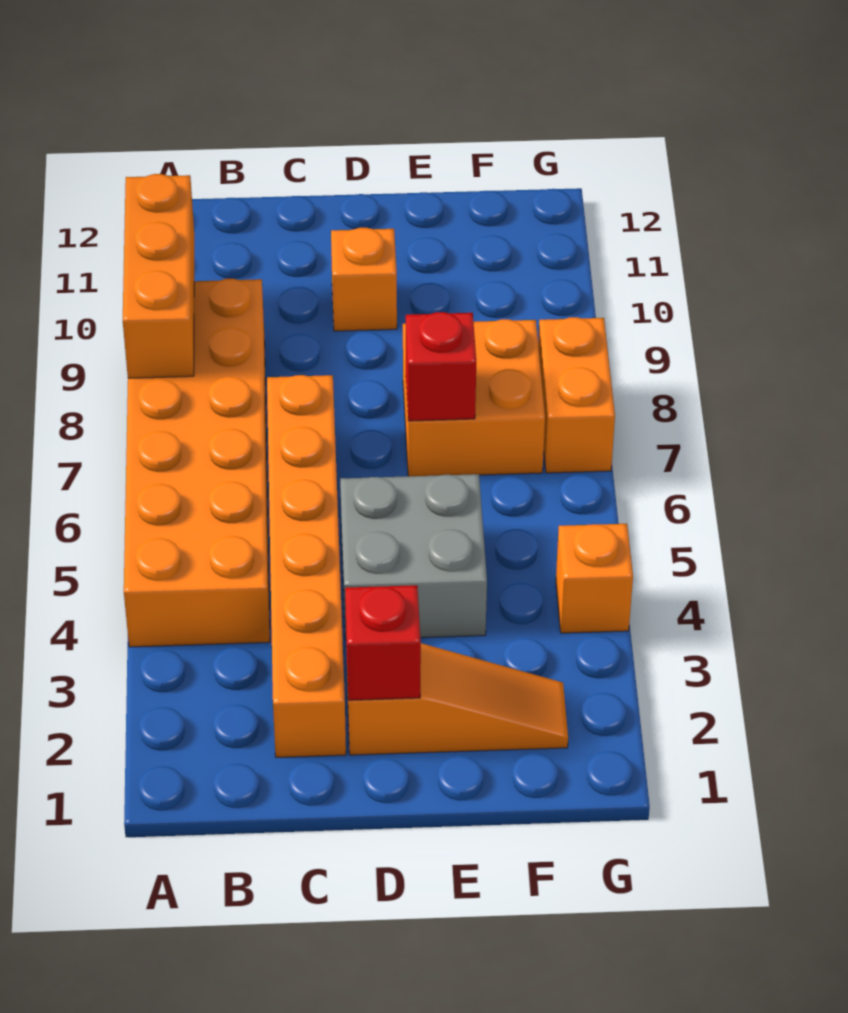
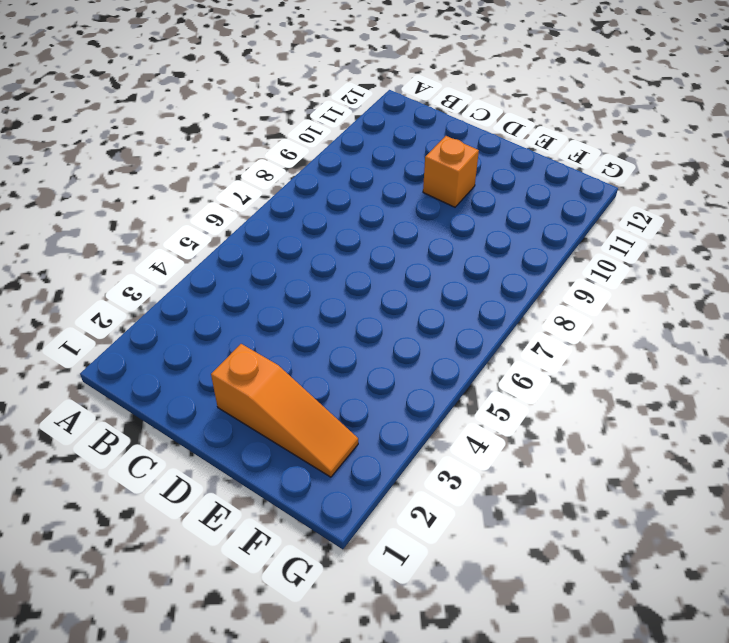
none -> orange 2x6 brick [124,279,270,647]
none -> orange 1x6 brick [267,375,346,757]

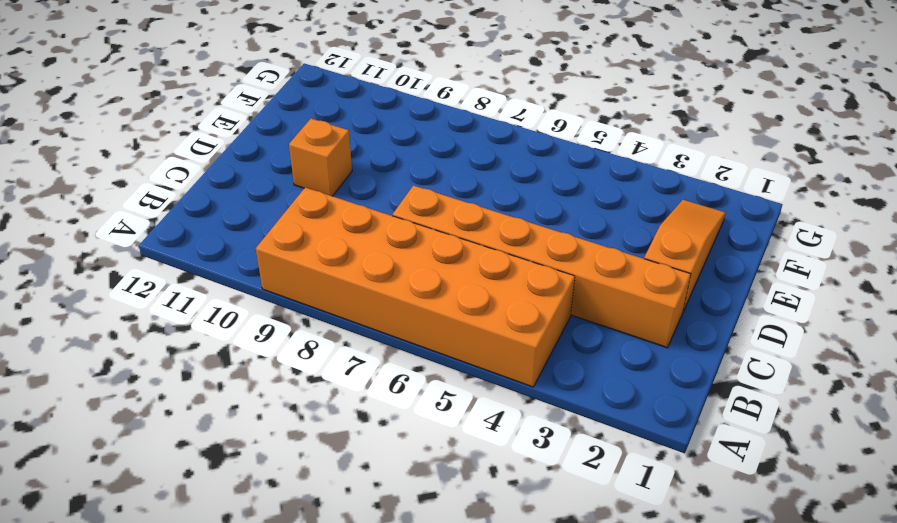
none -> grey 2x2 brick [340,474,487,640]
none -> orange 2x2 brick [403,319,545,476]

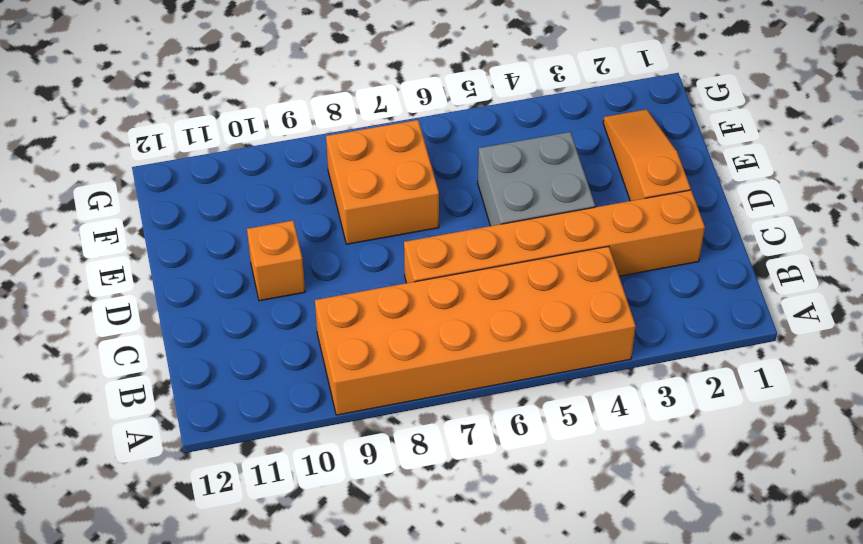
none -> orange 1x1 brick [556,524,633,633]
none -> orange 1x2 brick [538,317,615,473]

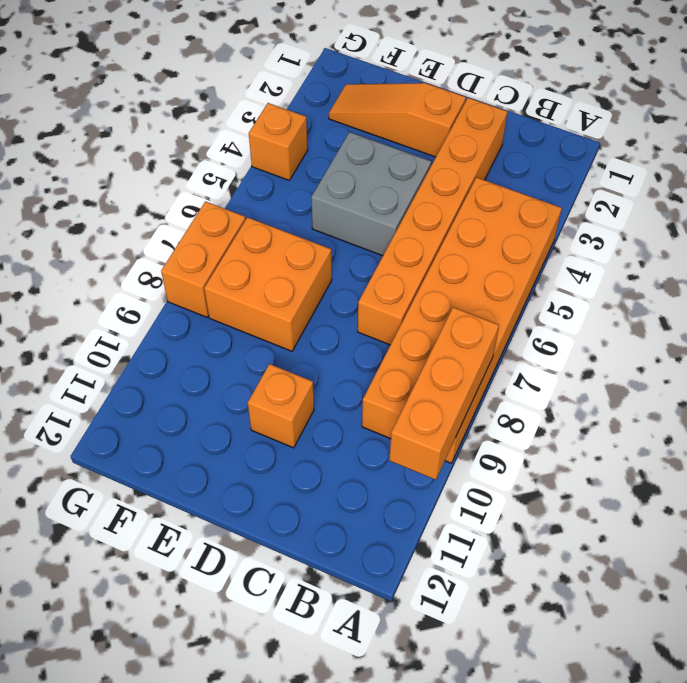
none -> red 1x1 brick [345,585,421,700]
none -> red 1x1 brick [406,312,476,421]

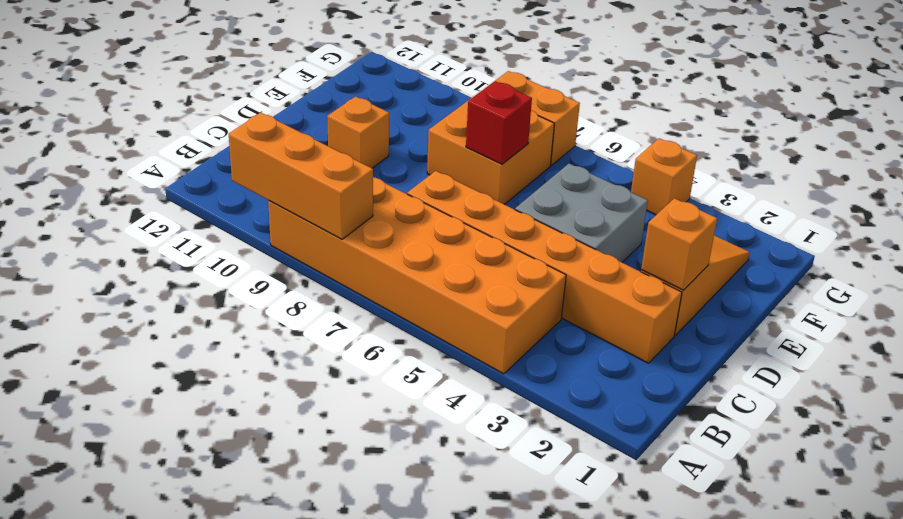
orange 1x1 brick [641,198,717,290] -> red 1x1 brick [345,585,421,700]

